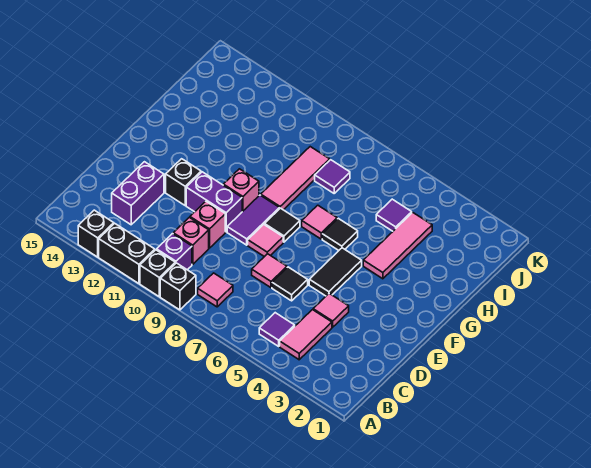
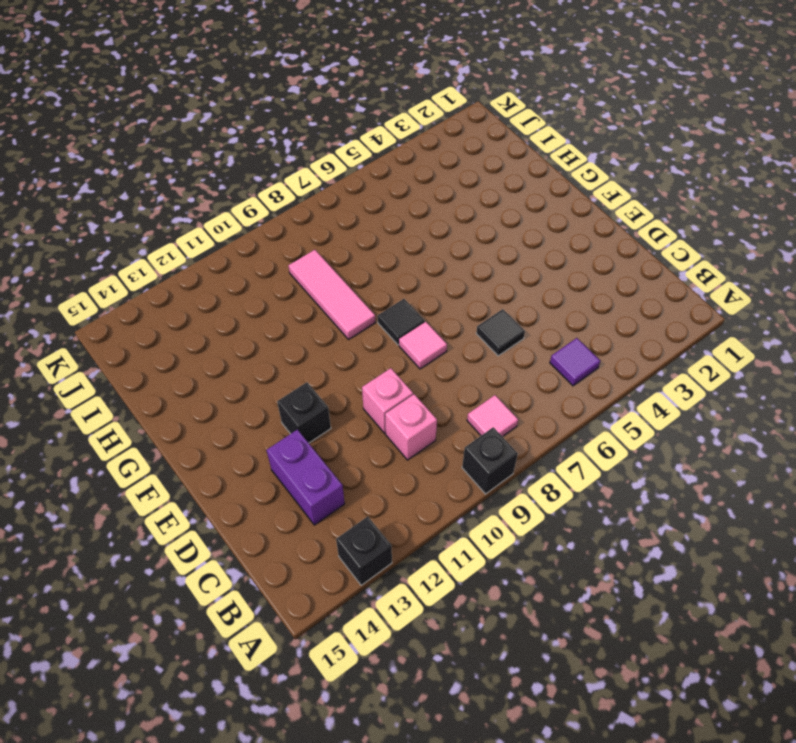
none -> black 1x1 brick [140,250,175,297]
none -> black 1x2 brick [99,223,155,284]
none -> pink 1x2 tile [280,310,332,360]

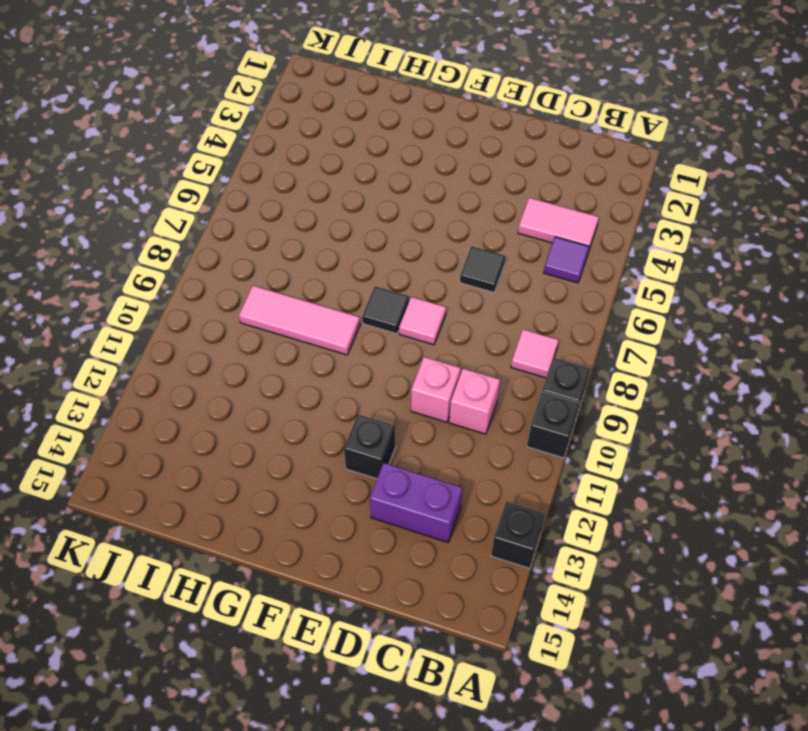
none -> black 1x2 brick [99,223,155,284]
none -> purple 1x1 brick [157,234,192,270]
none -> pink 1x1 tile [313,294,349,327]

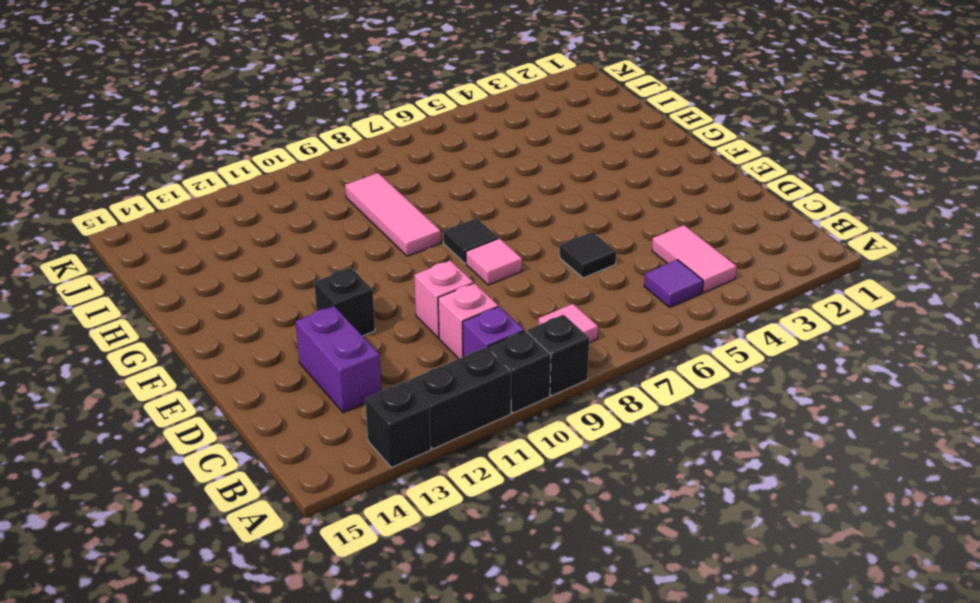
none -> pink 1x1 tile [313,294,349,327]
none -> pink 1x1 tile [252,254,287,288]
none -> black 1x2 tile [309,248,362,296]

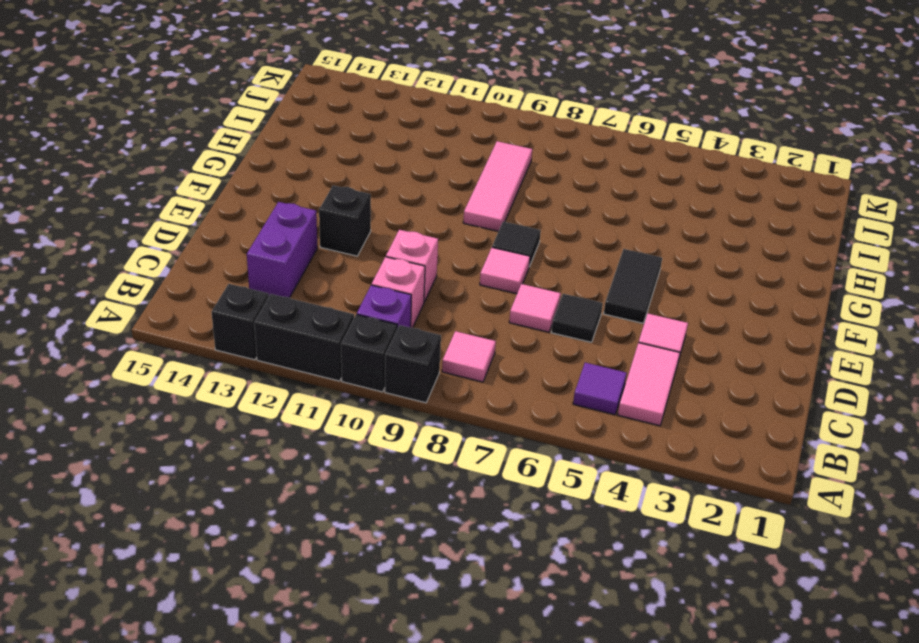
none -> purple 1x2 tile [227,195,279,245]
none -> purple 1x2 brick [186,172,242,232]
none -> pink 1x1 brick [223,169,259,212]

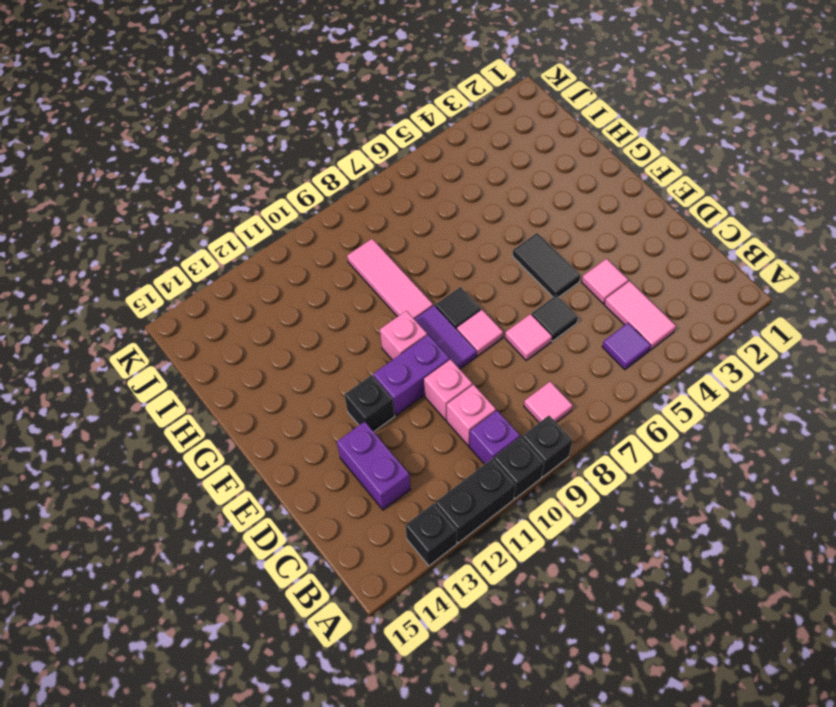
none -> pink 1x3 tile [363,213,432,279]
none -> black 1x1 tile [322,218,358,250]
none -> pink 1x1 tile [302,205,337,239]

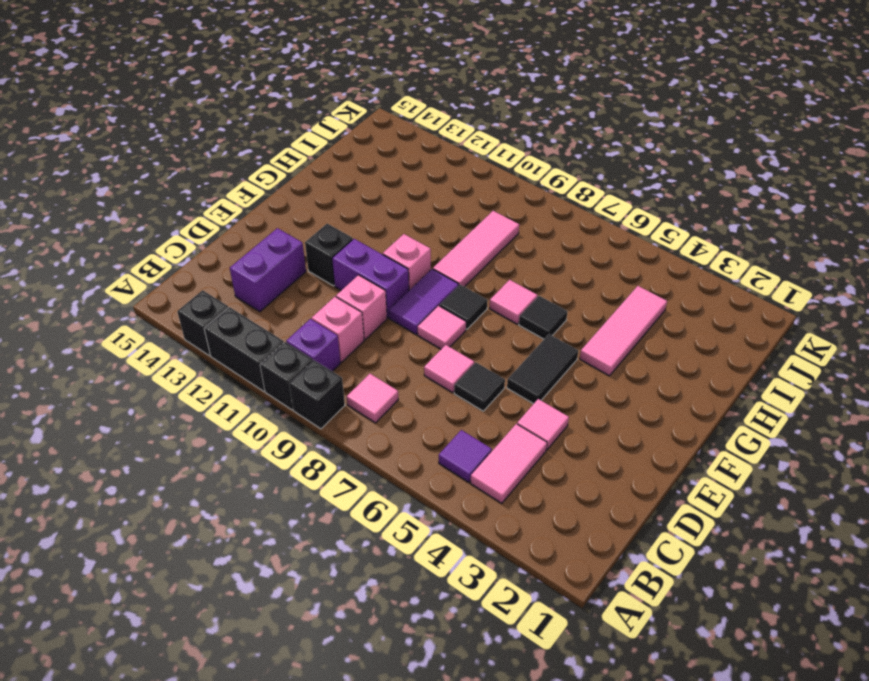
none -> purple 1x1 tile [376,199,412,231]
none -> purple 1x1 tile [315,160,350,193]

